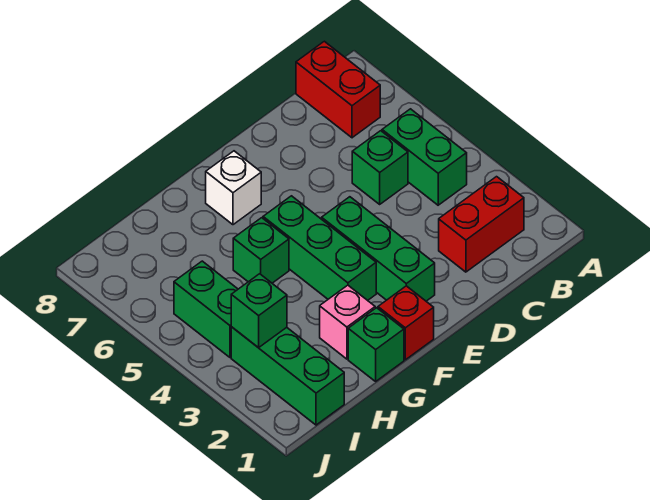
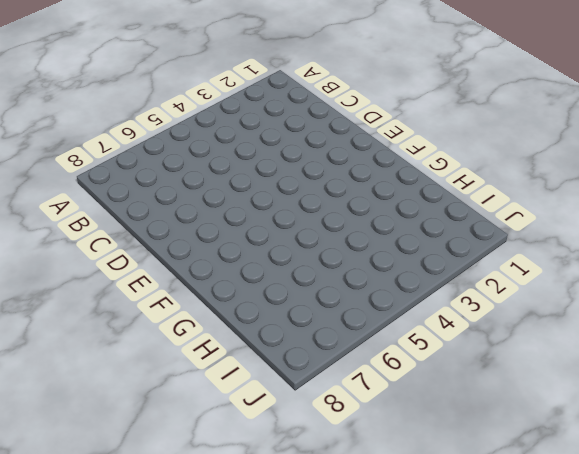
none -> red 1x2 brick [439,177,524,272]
none -> green 1x2 brick [382,109,467,205]
none -> red 1x2 brick [296,41,380,138]

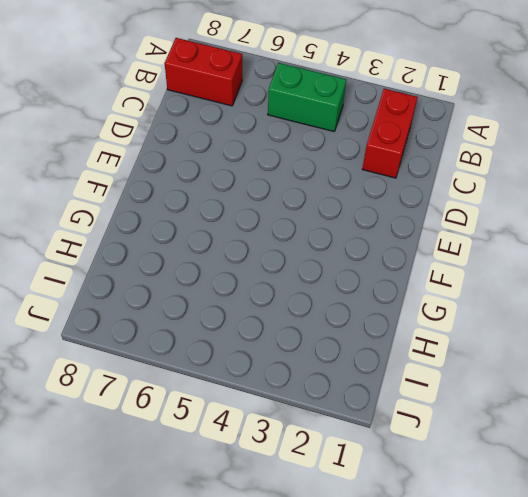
none -> green 1x1 brick [352,131,408,204]
none -> green 1x3 brick [322,197,435,301]
none -> red 1x1 brick [378,286,434,360]

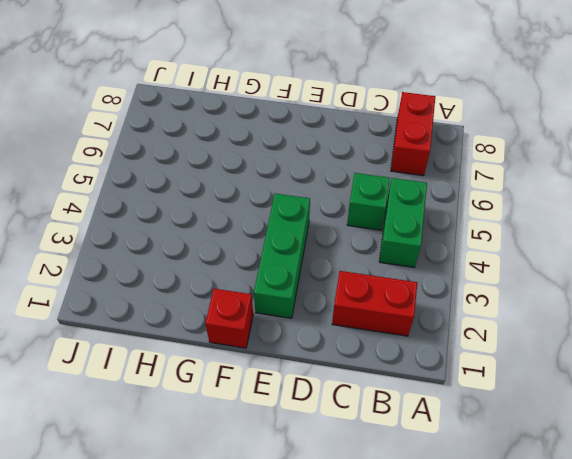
none -> green 1x3 brick [263,196,376,300]
none -> white 1x1 brick [206,151,261,225]
none -> green 1x1 brick [348,308,404,381]

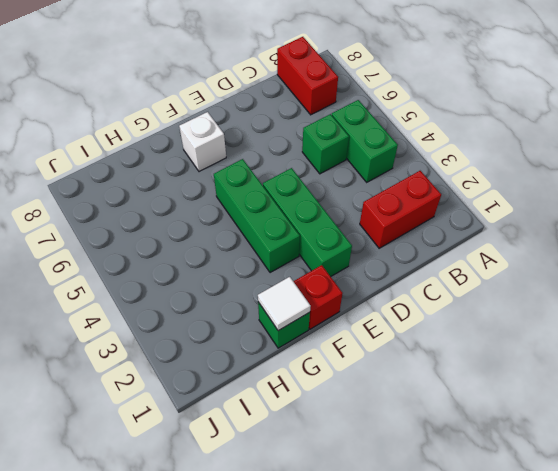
white 1x1 tile [258,277,311,331] -> none
none -> pink 1x1 brick [320,285,375,359]
none -> green 1x1 brick [233,218,289,283]
none -> green 1x3 brick [231,327,344,425]

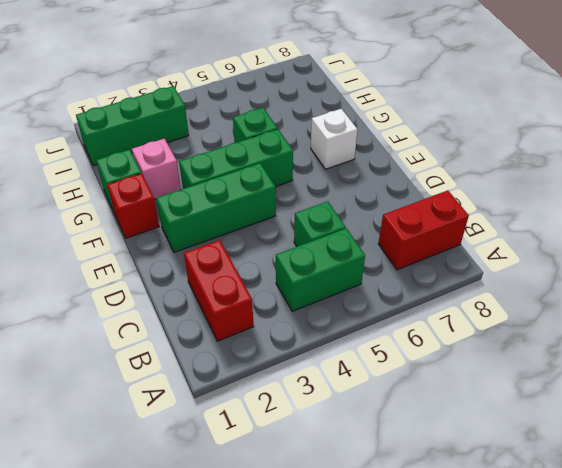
none -> green 1x2 brick [174,261,238,357]
none -> green 1x1 brick [231,274,287,348]

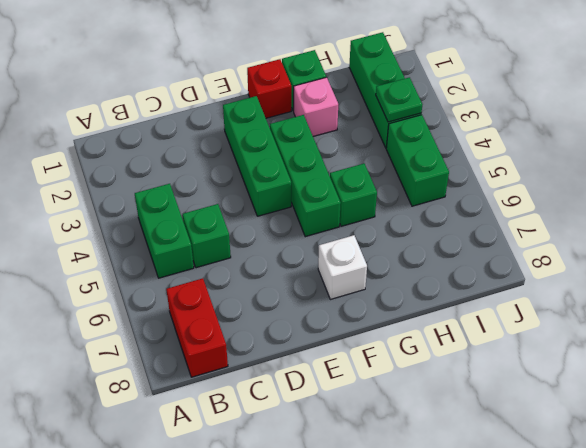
green 1x1 plate [376,77,422,122] -> green 1x1 brick [231,274,287,348]
none -> red 1x2 brick [439,177,524,272]

